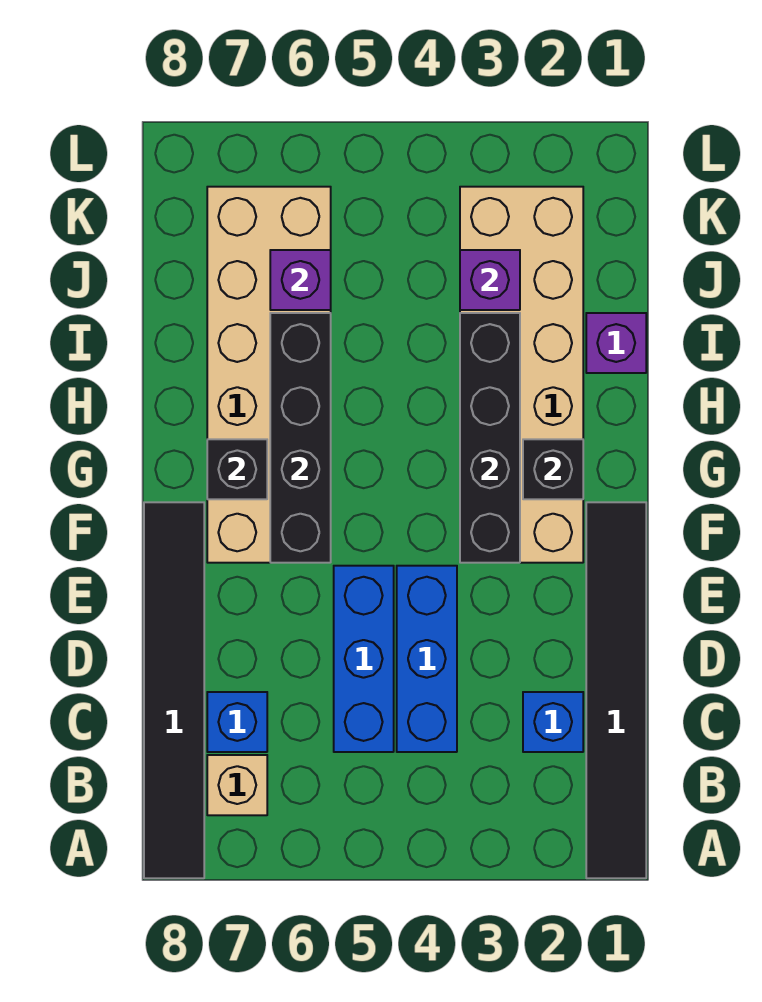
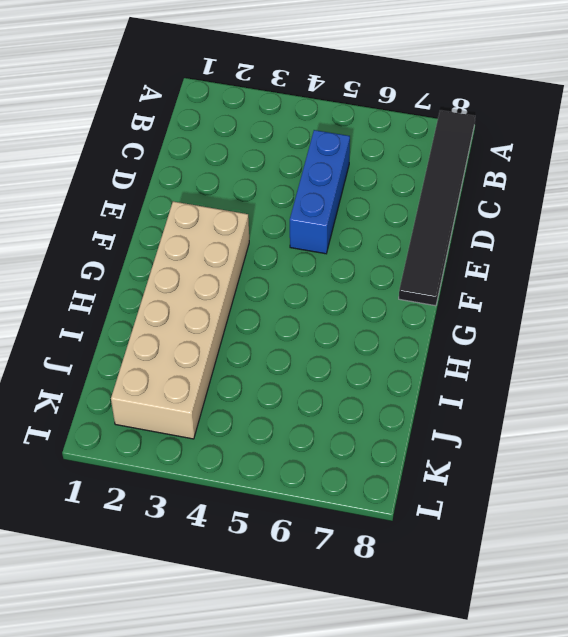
none -> black 1x6 tile [586,502,646,878]
none -> tan 1x1 brick [207,755,267,815]
none -> blue 1x1 brick [523,692,583,752]

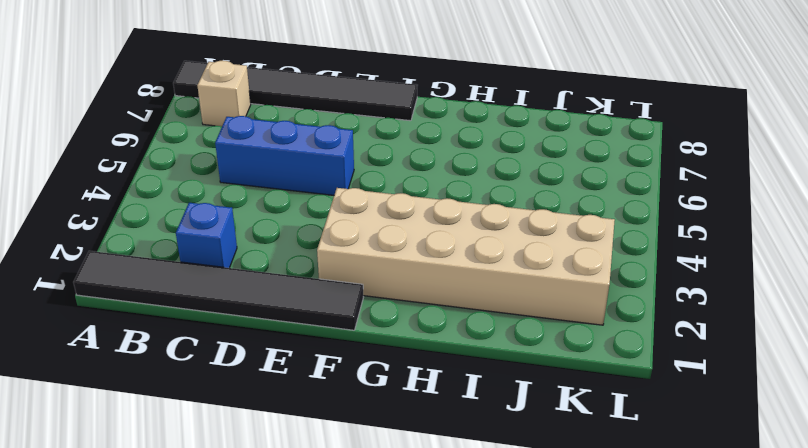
none -> blue 1x3 brick [397,566,457,752]
none -> blue 1x1 brick [207,692,267,752]
none -> tan 2x6 brick [207,187,331,563]

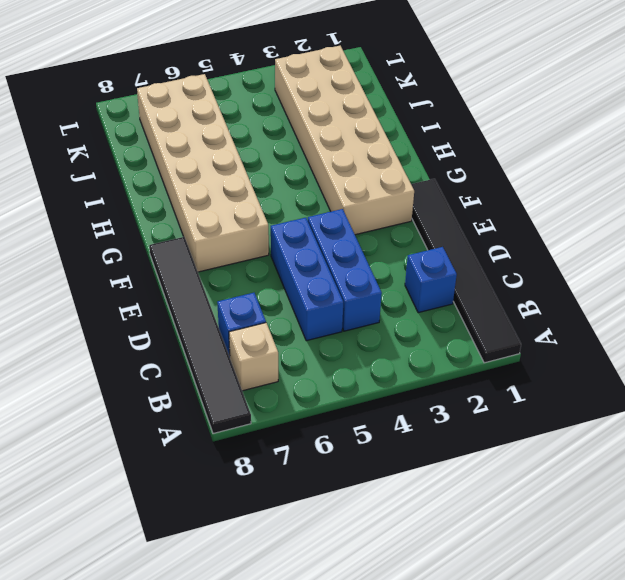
none -> purple 1x1 brick [586,313,646,373]
none -> black 1x4 brick [460,313,520,563]
none -> black 1x4 brick [270,313,331,563]

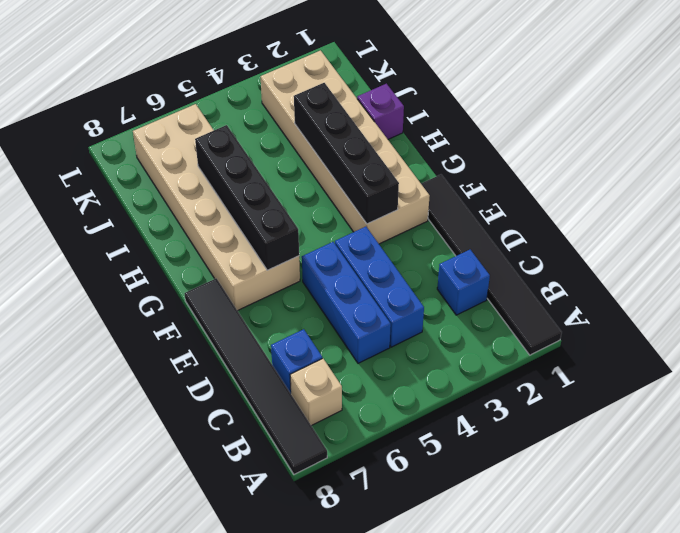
none -> black 1x1 brick [523,439,583,499]
none -> black 1x1 brick [207,439,267,499]
none -> purple 1x1 brick [460,250,520,310]

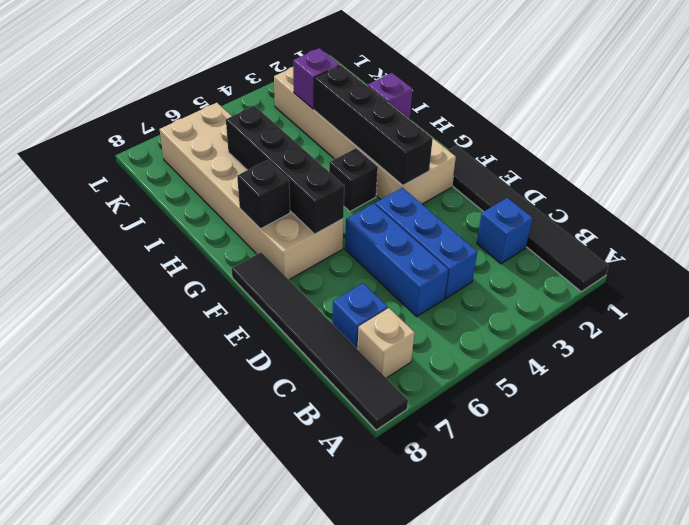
black 1x1 brick [329,148,378,211] -> black 1x1 brick moved to [523,439,583,499]
none -> purple 1x1 brick [270,250,331,310]

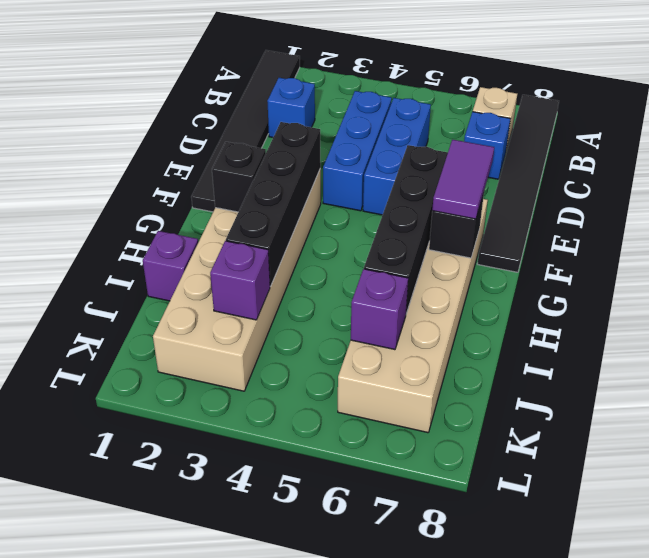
purple 1x2 tile [432,140,494,219] -> none

